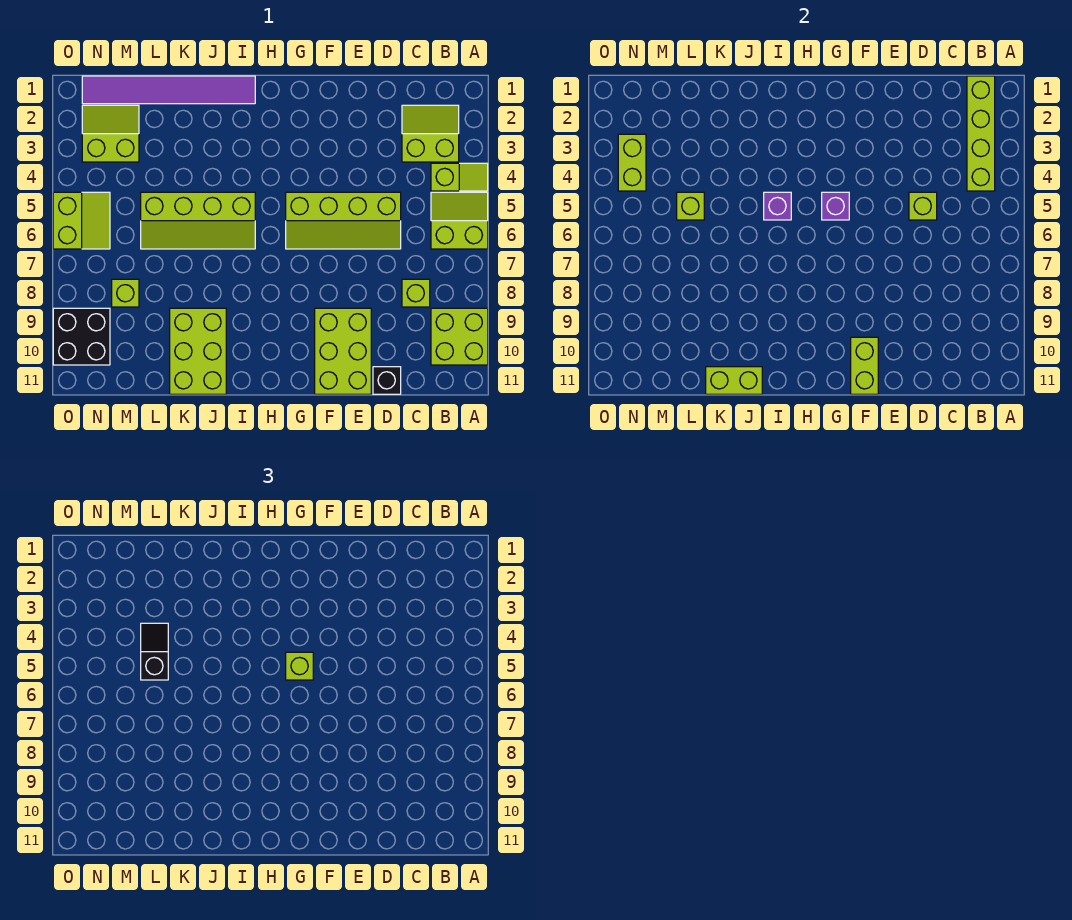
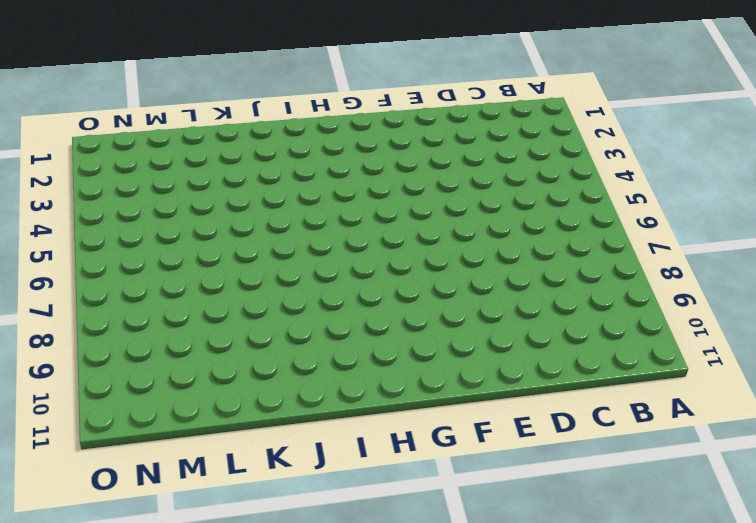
none -> lime 1x2 slope [431,163,488,191]
none -> lime 2x2 slope [431,192,488,249]
none -> lime 2x2 brick [431,308,488,365]

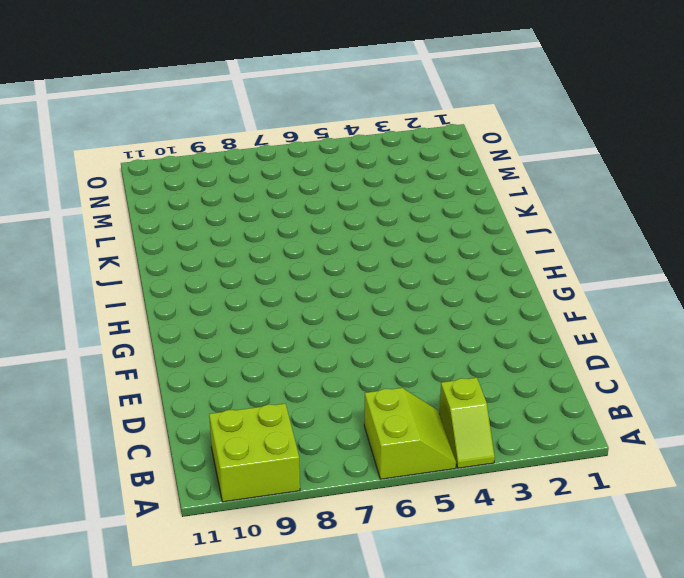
none -> lime 2x2 slope [402,105,459,162]
none -> lime 1x1 brick [402,279,430,307]
none -> lime 2x4 slope [286,192,401,249]

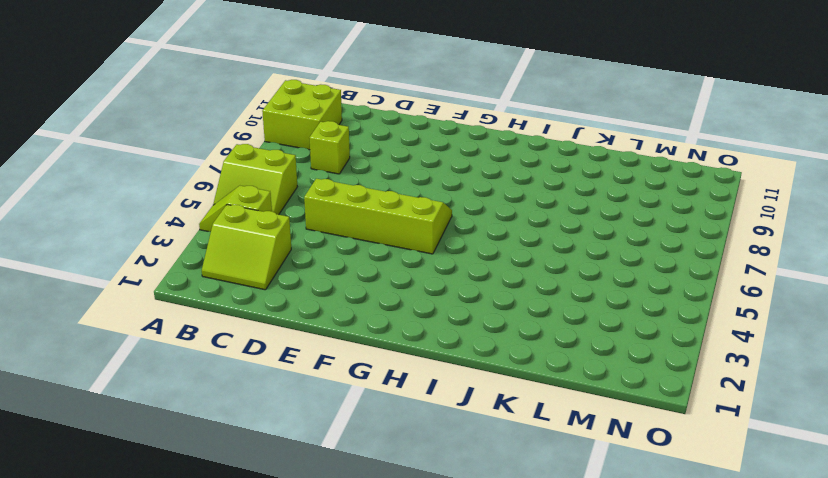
none -> black 1x1 brick [373,367,401,394]
none -> lime 2x3 brick [315,308,371,394]
none -> purple 1x6 tile [82,76,255,104]

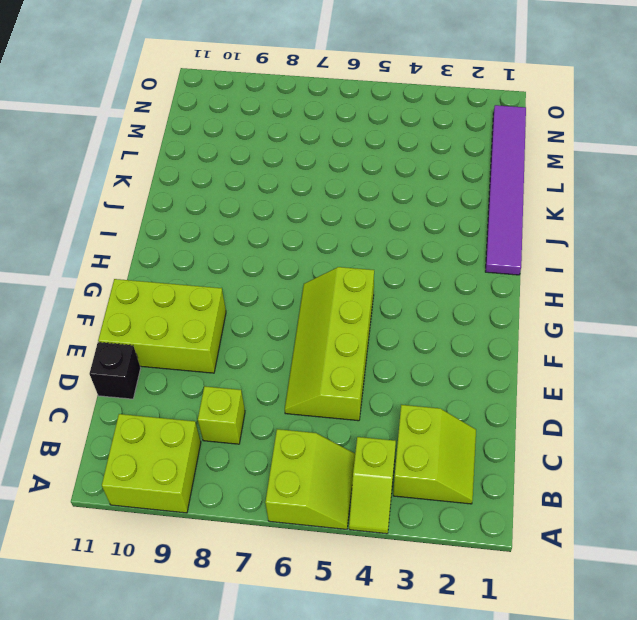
none -> lime 2x4 slope [141,192,255,249]
none -> lime 2x3 brick [170,308,226,394]
none -> lime 2x2 slope [82,105,139,162]

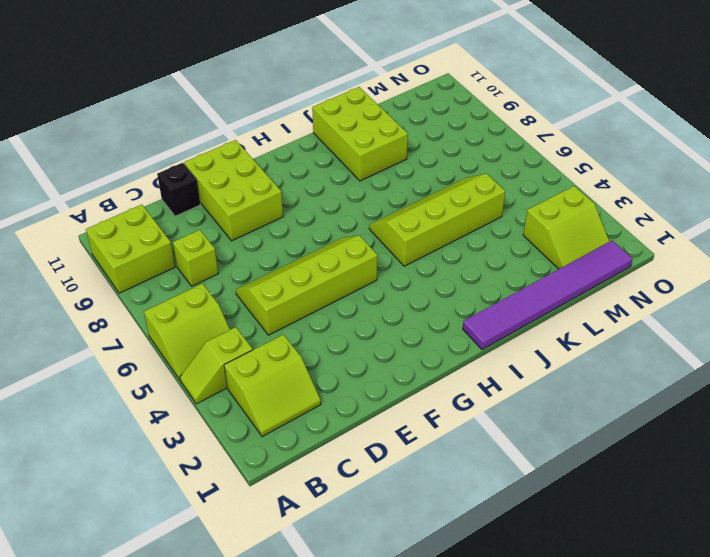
none -> lime 1x1 brick [112,279,139,307]
none -> lime 2x2 slope [53,192,110,249]
none -> black 2x2 brick [53,308,110,365]

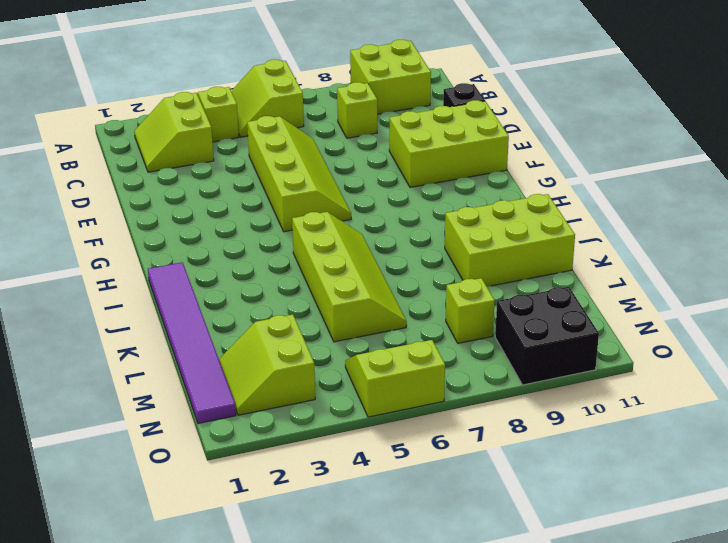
none -> lime 1x4 brick [967,76,995,191]
none -> lime 1x1 brick [909,192,937,220]
none -> lime 1x2 brick [851,337,878,394]

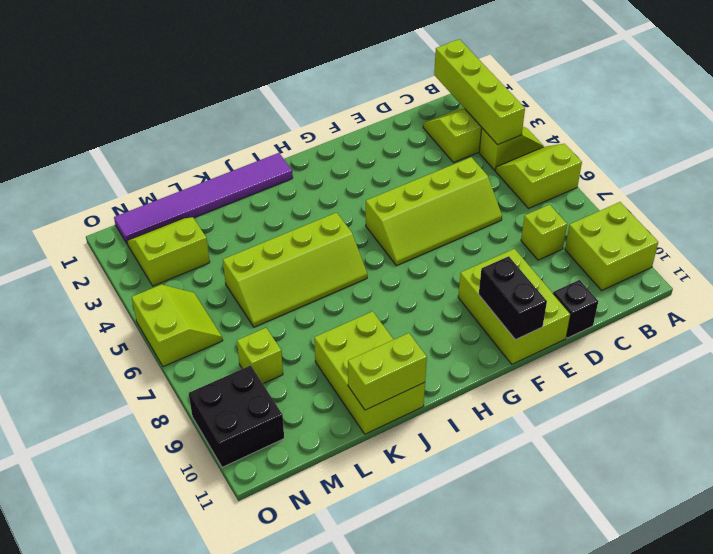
black 1x2 brick [479,256,547,340] -> lime 1x2 brick [851,337,878,394]
none -> lime 1x1 brick [909,192,937,220]
none -> purple 1x1 brick [822,192,849,220]
none -> purple 1x1 brick [764,192,791,220]

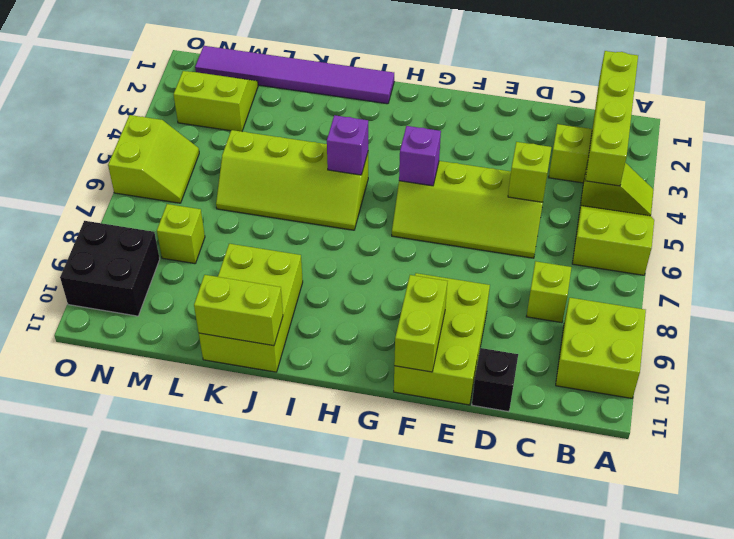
none -> lime 1x1 brick [677,192,704,220]
none -> lime 1x2 brick [618,134,646,191]
none -> lime 1x1 brick [286,652,313,680]

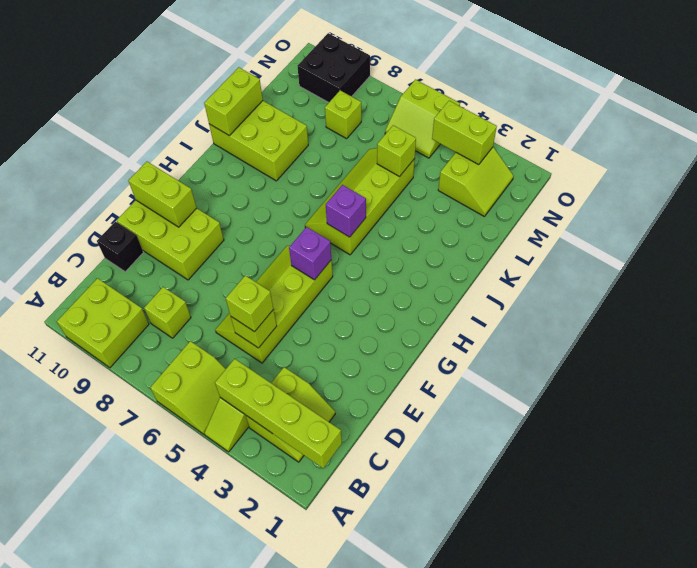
lime 1x1 brick [226,275,273,332] -> lime 1x1 brick moved to [286,652,313,680]
none -> purple 1x6 tile [82,76,255,104]
none -> black 1x2 slope [141,623,168,680]

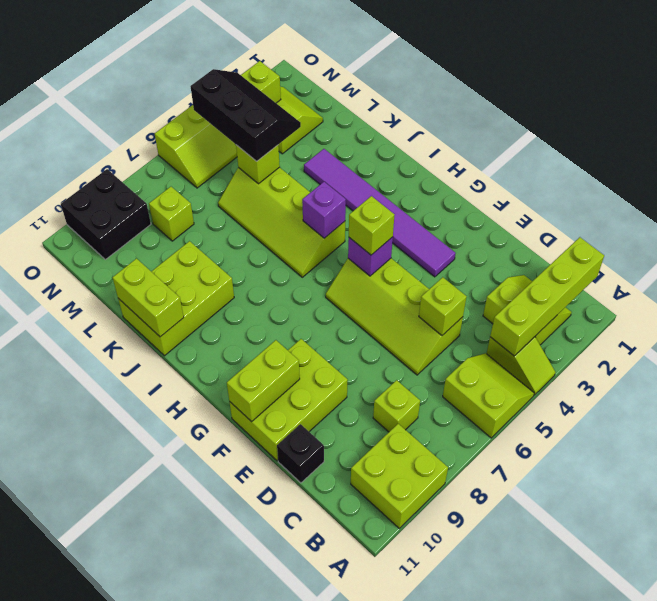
purple 1x6 tile [304,149,456,277] -> purple 1x6 tile moved to [82,76,255,104]
black 2x3 slope [190,69,301,161] -> black 1x2 slope [141,623,168,680]

